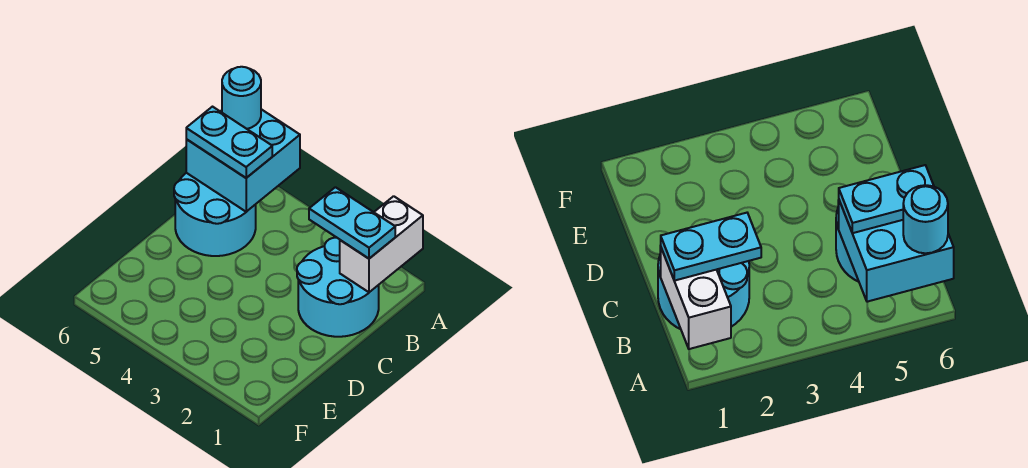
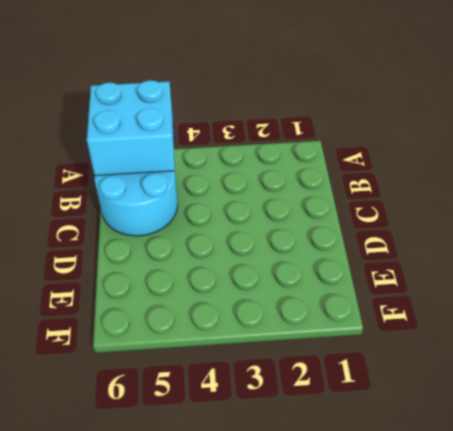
none -> cyan 2x2 round brick [297,238,379,337]
none -> white 1x2 brick [340,196,423,292]

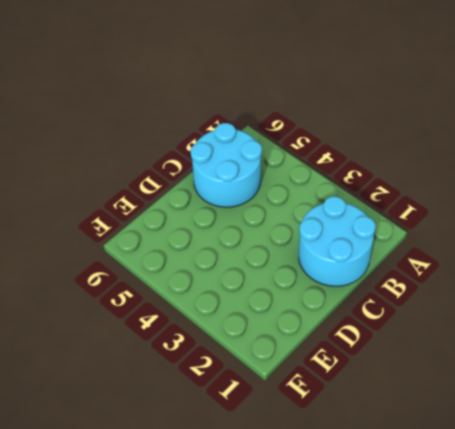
none -> white 1x2 brick [340,196,423,292]
none -> cyan 2x2 brick [186,109,300,212]

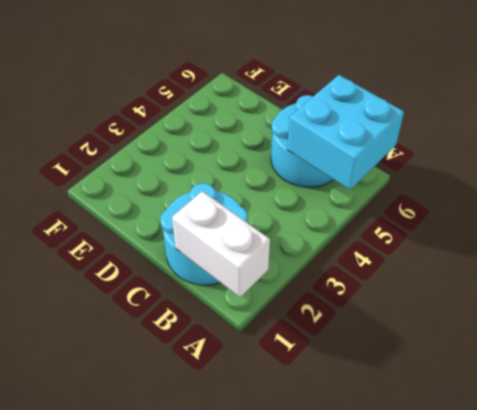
none -> cyan 1x1 round brick [222,67,261,129]
none -> cyan 1x2 plate [309,187,395,258]

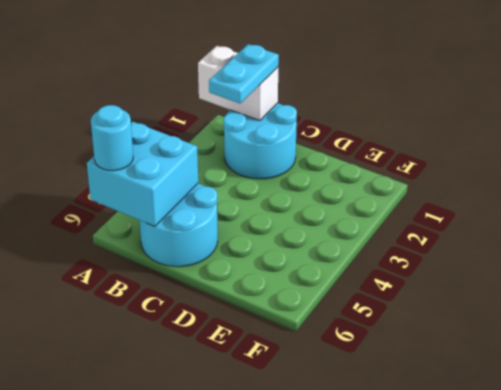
none -> cyan 1x2 plate [186,107,272,178]

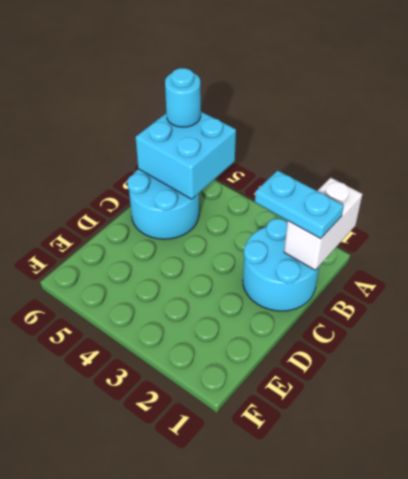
none -> cyan 1x2 plate [186,107,272,178]

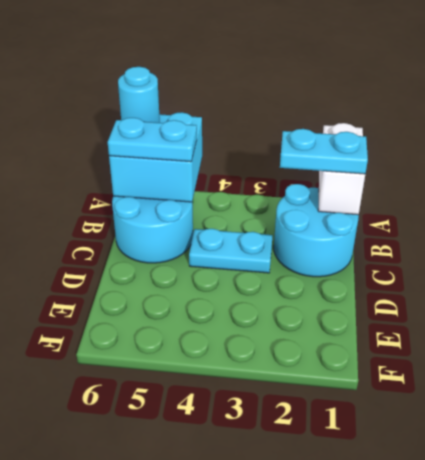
cyan 1x2 plate [189,229,273,273] -> none

